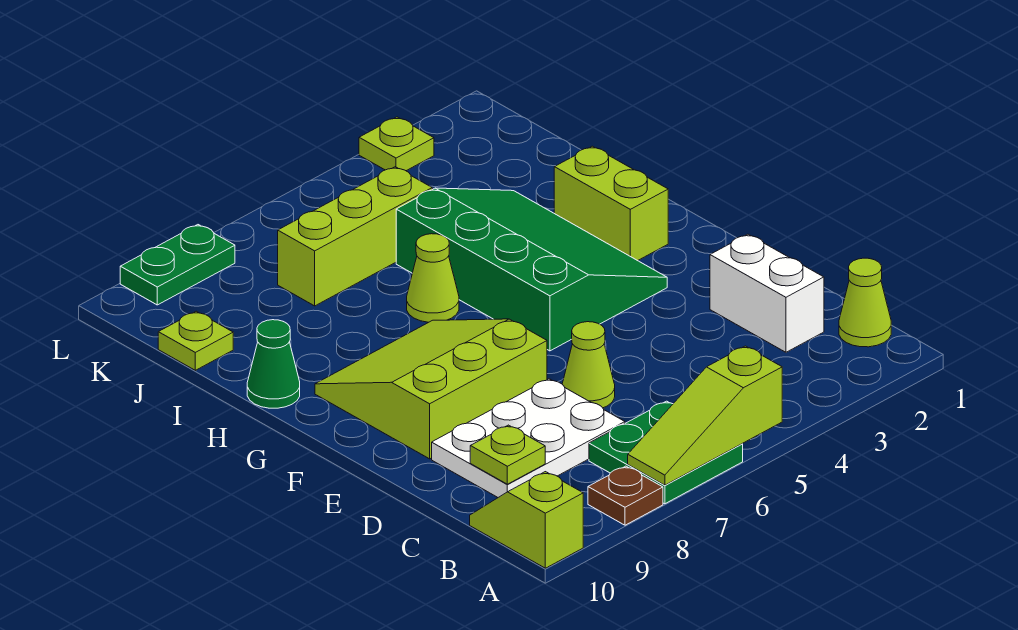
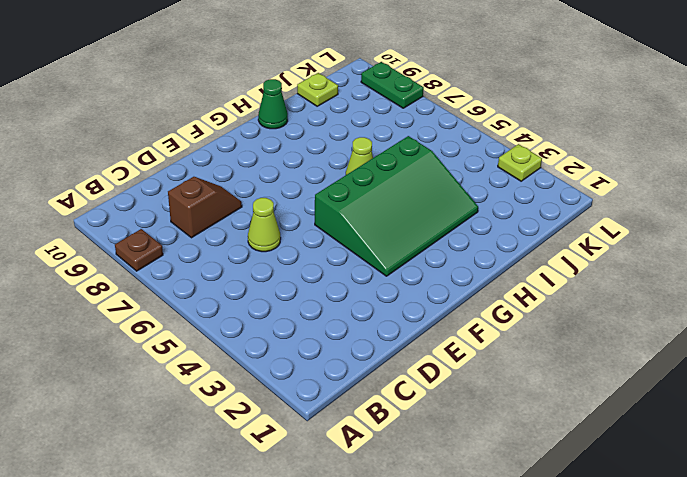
brown 1x2 slope [168,177,242,238] -> white 2x3 plate [432,379,625,497]
none -> green 2x2 plate [589,401,743,504]
none -> lime 1x2 slope [470,472,583,568]
none -> lime 1x1 cone [839,258,891,347]

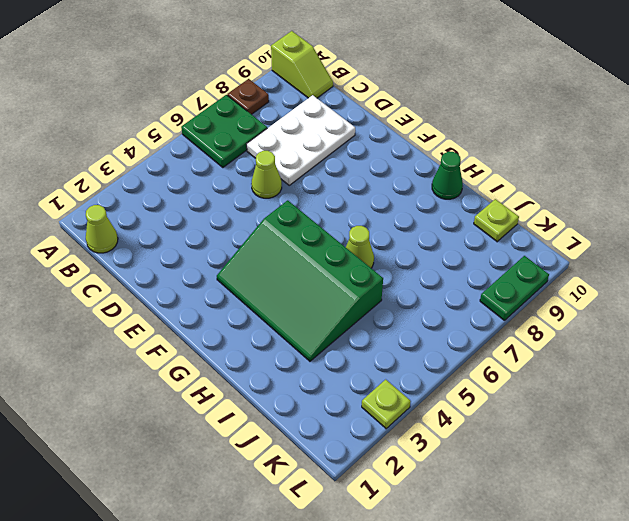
none -> white 1x2 brick [710,234,824,352]
none -> lime 3x3 slope [315,319,547,459]
none -> lime 1x2 brick [554,146,668,261]

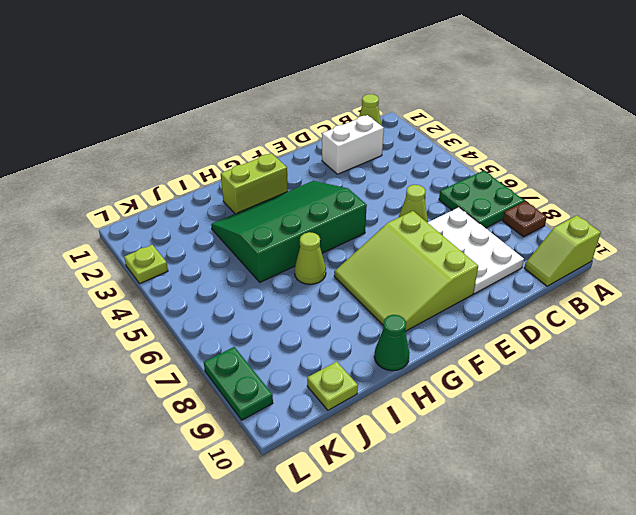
none -> lime 1x3 brick [278,167,432,306]
none -> lime 1x3 slope [628,346,782,485]
none -> lime 1x1 plate [470,425,545,484]

